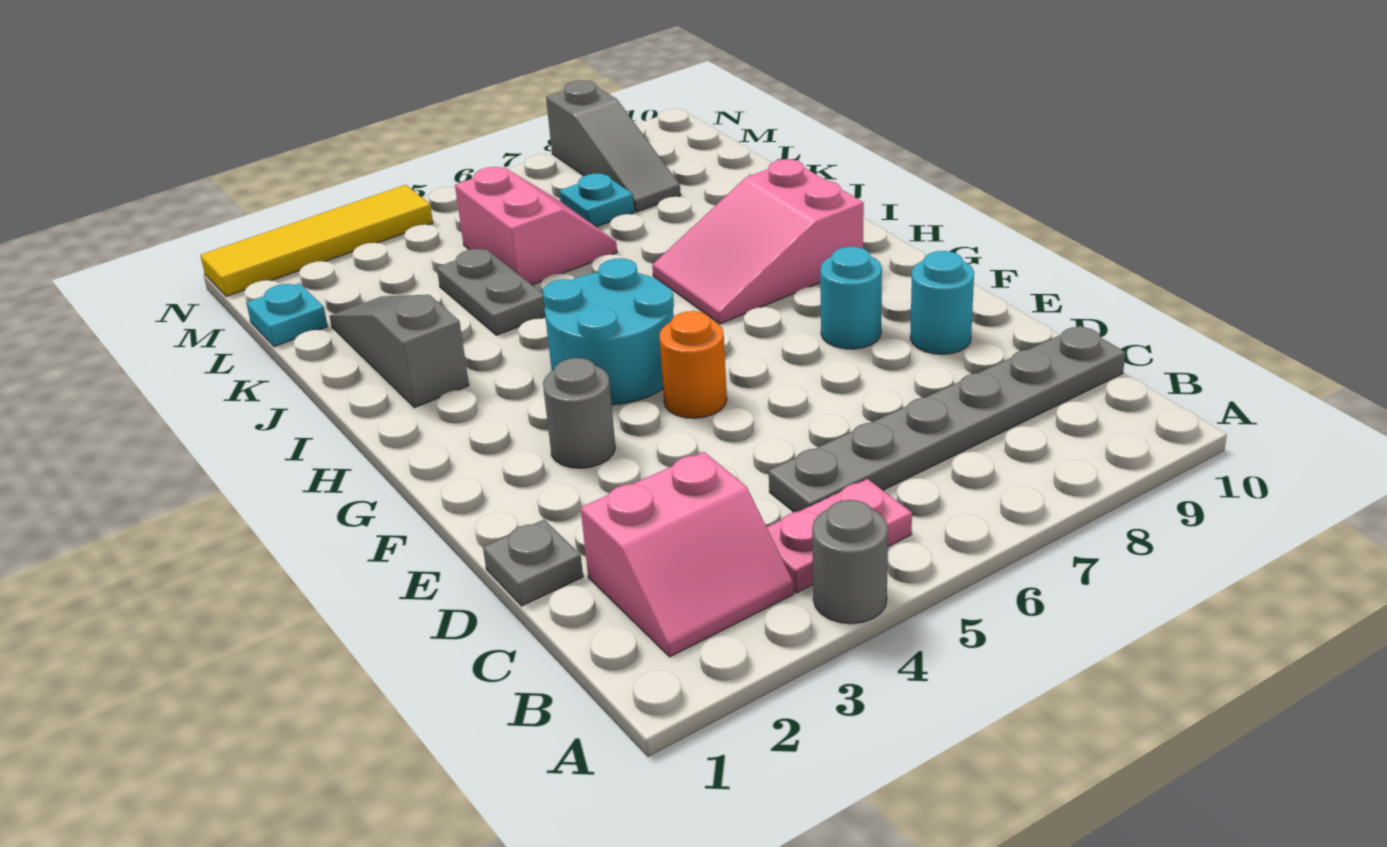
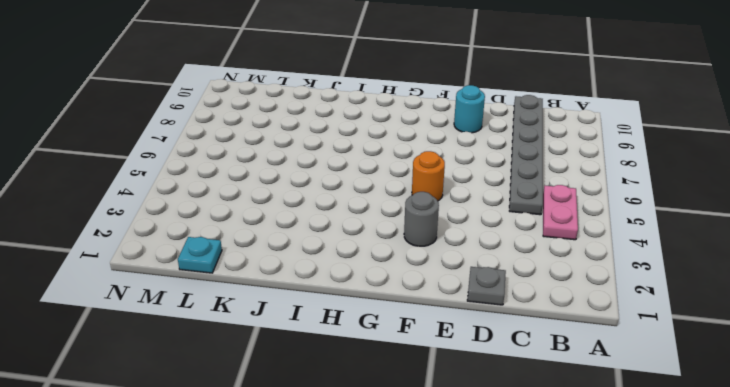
none -> grey 1x1 round brick [812,500,888,624]
none -> pink 2x2 slope [581,452,794,657]
none -> cyan 1x1 round brick [820,246,882,349]

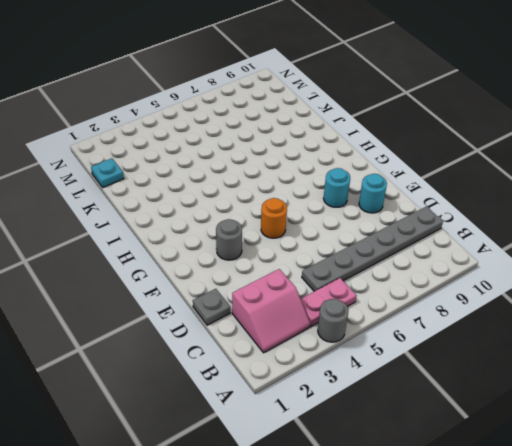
none -> cyan 2x2 round brick [543,258,674,405]
none -> pink 2x3 slope [652,159,864,324]
none -> grey 1x3 slope [330,295,469,408]

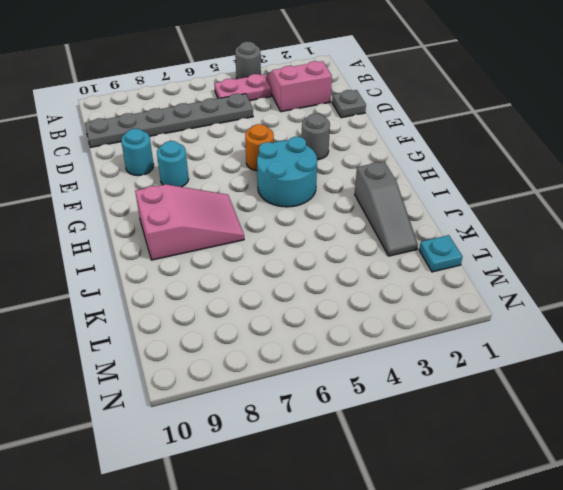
none -> grey 1x2 plate [437,249,545,335]
none -> pink 2x2 slope [455,167,617,285]
none -> cyan 1x1 plate [559,173,634,227]

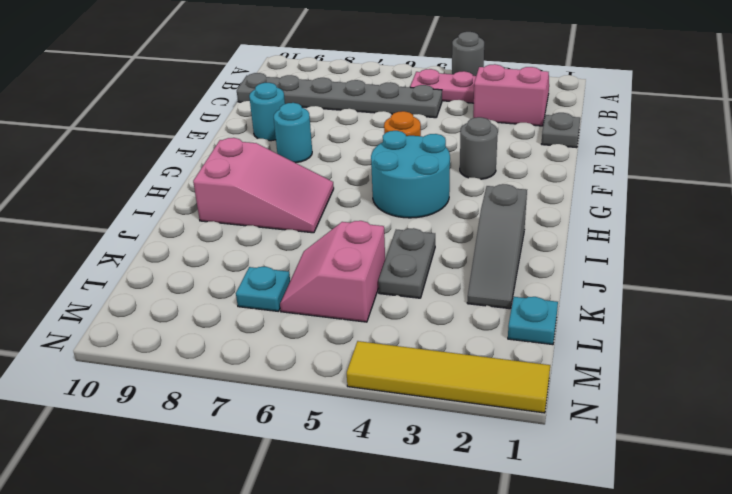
none -> grey 1x3 slope [546,80,681,212]

